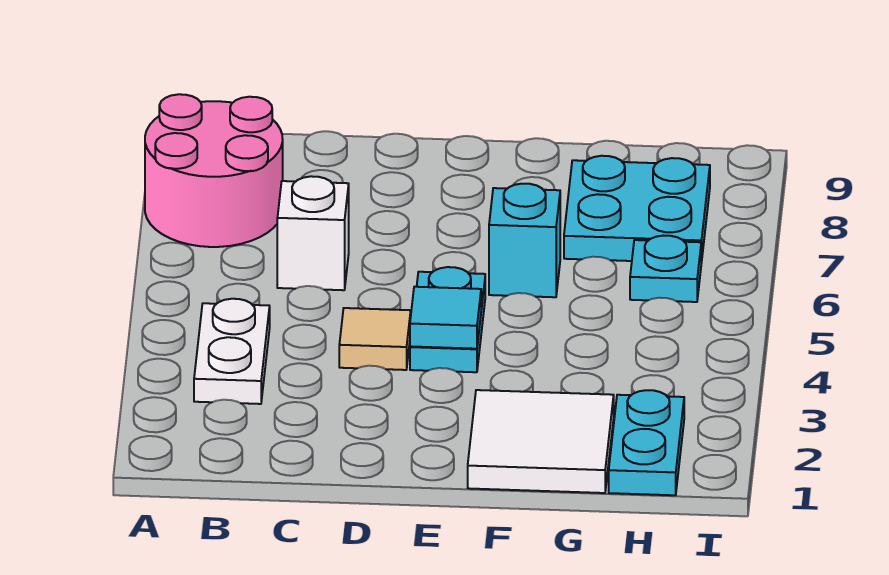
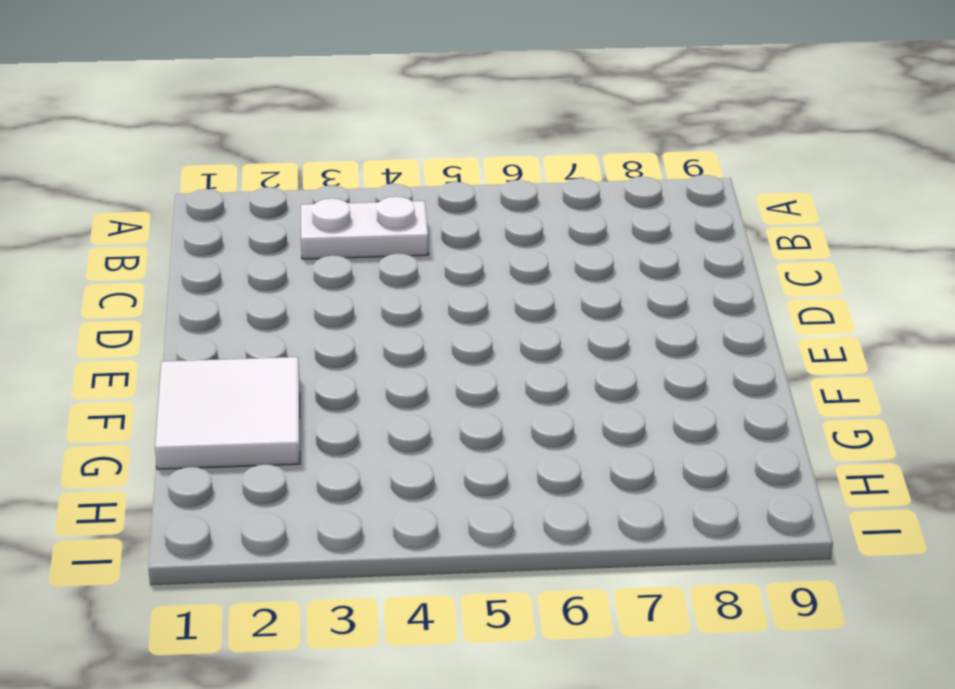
none -> pink 2x2 round brick [145,94,283,247]
none -> white 1x1 brick [277,176,349,290]

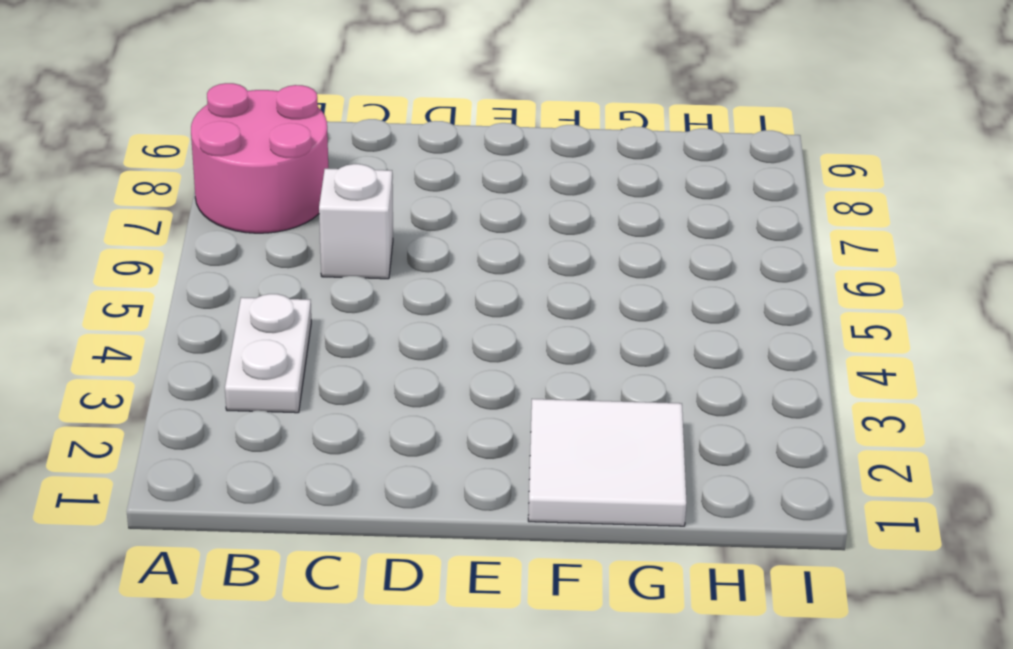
none -> tan 1x1 tile [339,308,411,370]
none -> cyan 1x2 plate [410,267,485,372]

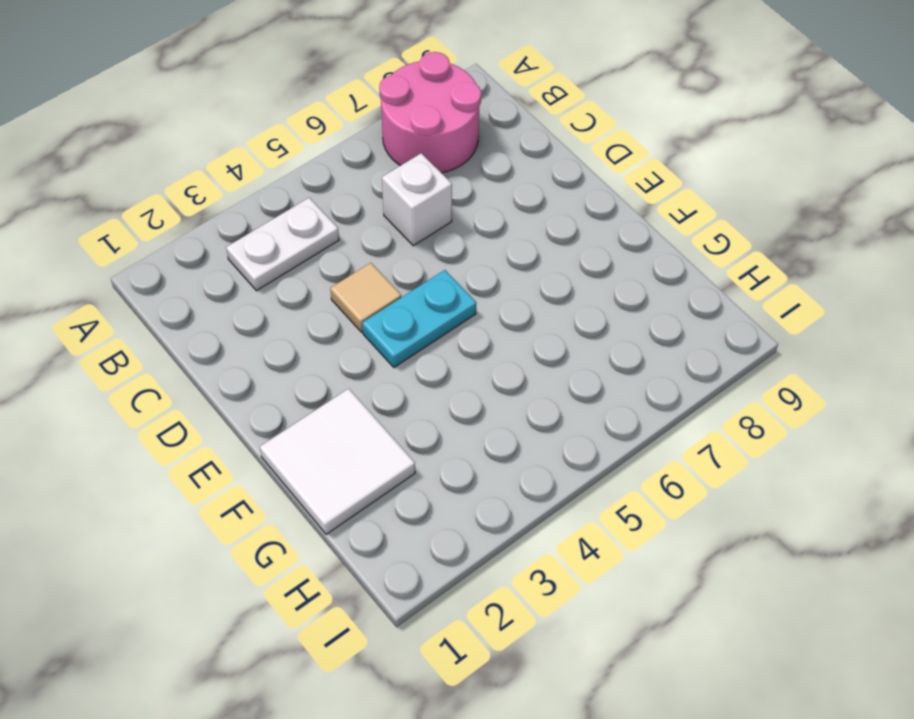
none -> cyan 1x1 brick [489,184,560,297]
none -> cyan 2x2 plate [564,156,710,263]

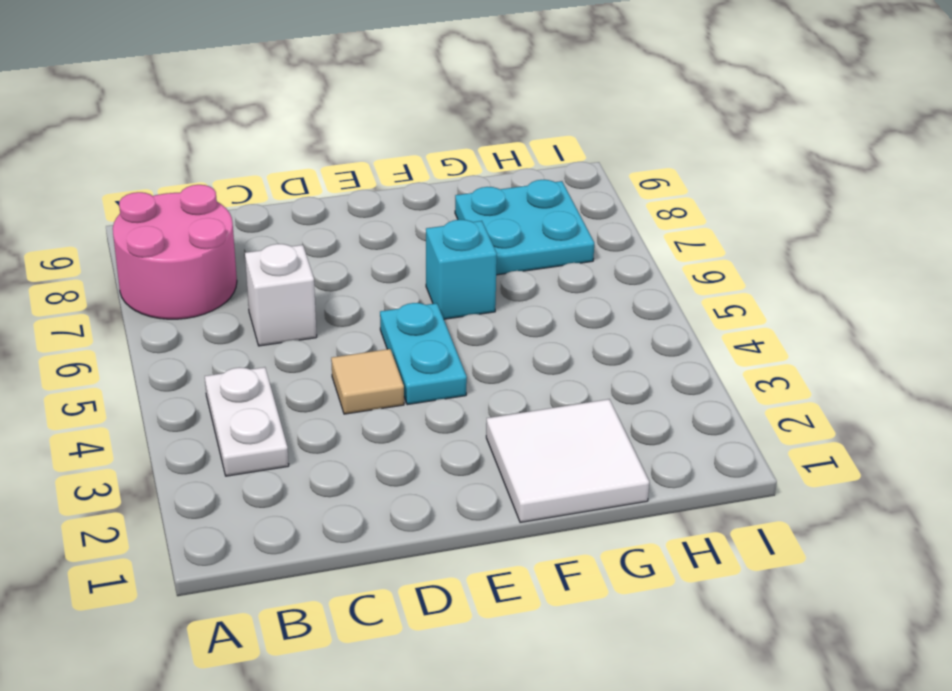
none -> cyan 1x2 plate [609,390,684,495]
none -> cyan 1x1 plate [630,236,701,302]

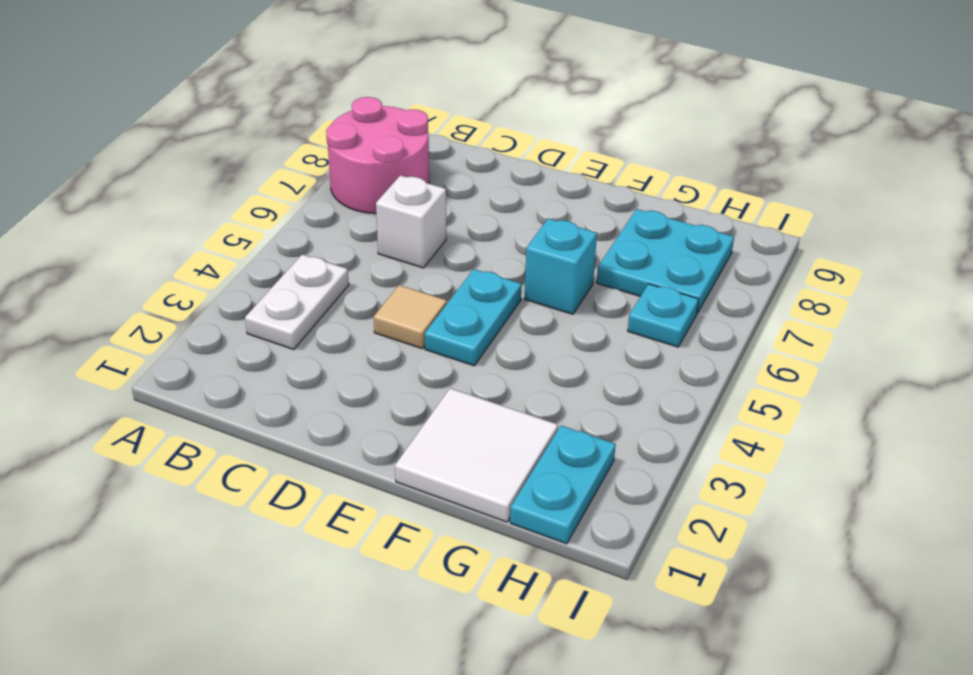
none -> cyan 1x1 tile [410,287,481,349]

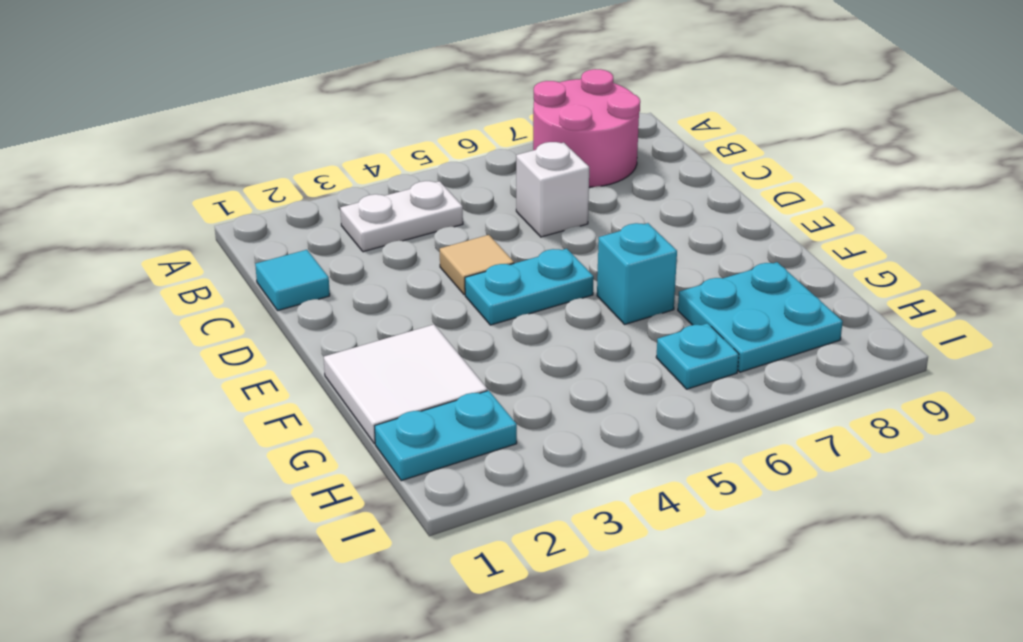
cyan 1x1 tile [255,250,330,310] -> cyan 1x1 tile moved to [410,287,481,349]

